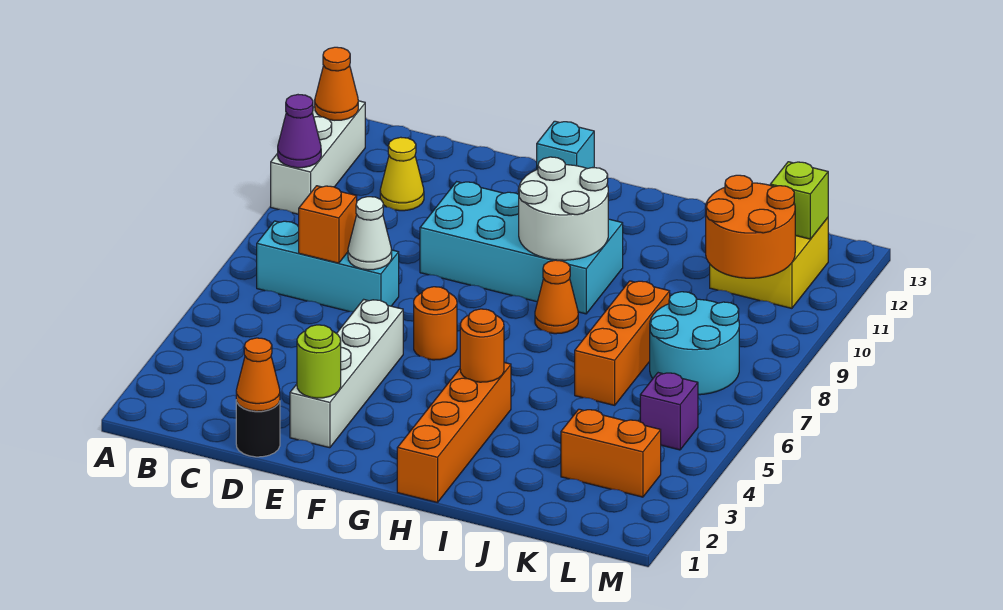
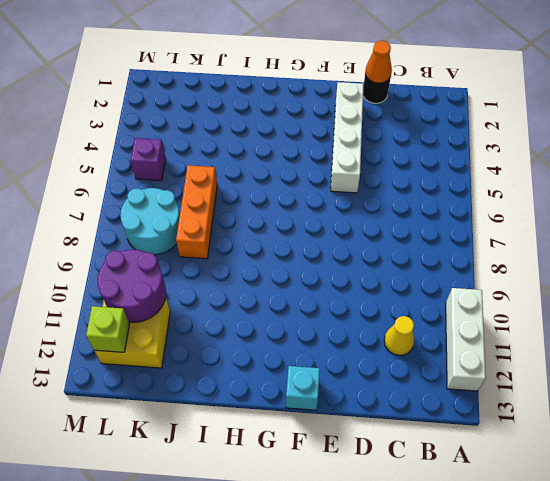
purple 2x2 round brick [98,250,166,322] -> orange 2x2 round brick [706,175,795,278]
none -> cyan 1x3 brick [257,221,399,312]
none -> cyan 2x4 brick [420,182,623,314]
none -> orange 1x1 round brick [414,287,457,360]

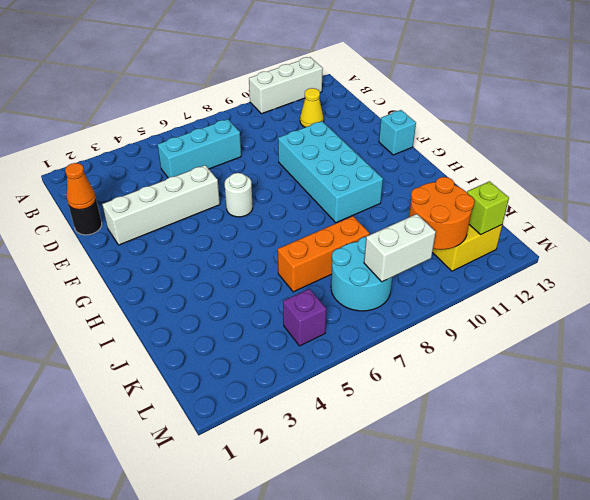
cyan 1x3 brick [158,119,241,178] -> cyan 1x3 brick turned to [257,221,399,312]
white 1x1 round brick [225,173,253,217] -> orange 1x1 round brick [414,287,457,360]
white 1x2 brick [364,214,436,282] -> none
none -> orange 1x4 brick [397,363,511,503]
none -> orange 1x1 cone [535,260,578,334]
none -> orange 1x2 brick [561,409,661,497]

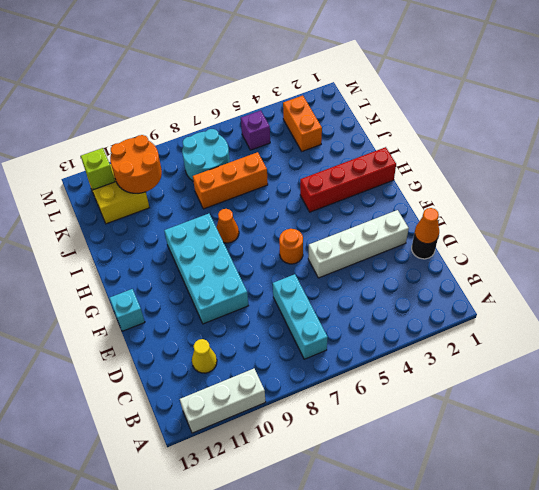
red 1x4 brick [300,147,396,212] -> orange 1x4 brick [397,363,511,503]
none -> purple 1x1 cone [278,95,321,168]
none -> orange 1x1 cone [315,47,358,120]
none -> orange 1x1 brick [299,186,357,263]

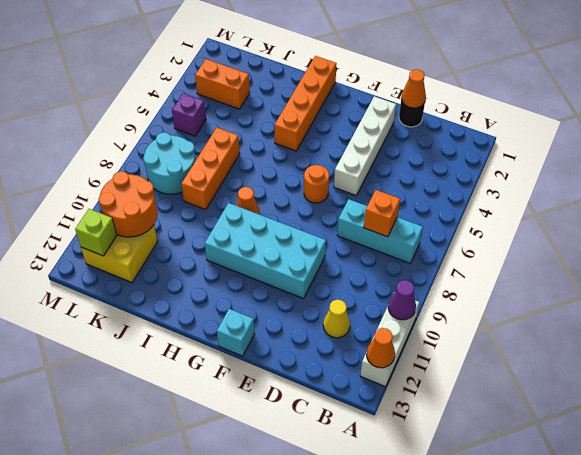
none -> white 1x1 cone [348,197,392,270]
none -> lime 1x1 round brick [297,325,341,398]
none -> white 2x2 round brick [519,157,608,260]

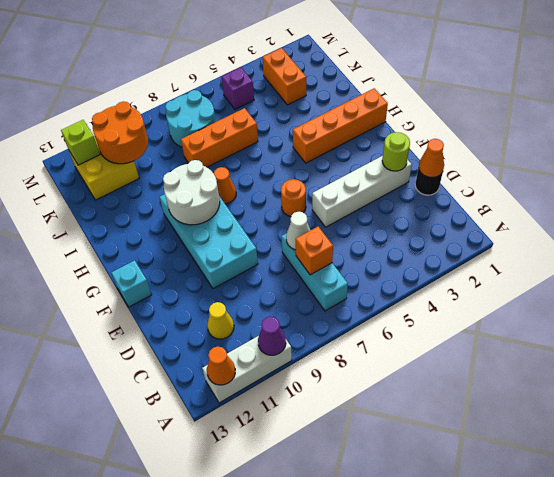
none -> orange 1x1 round brick [460,309,504,382]

